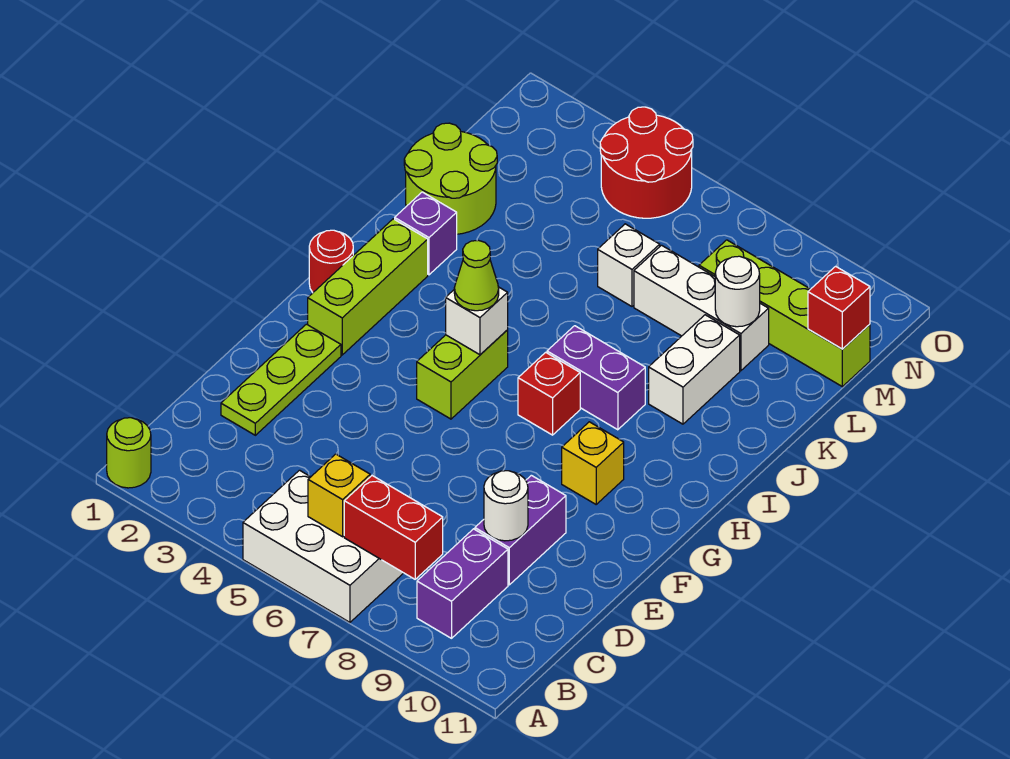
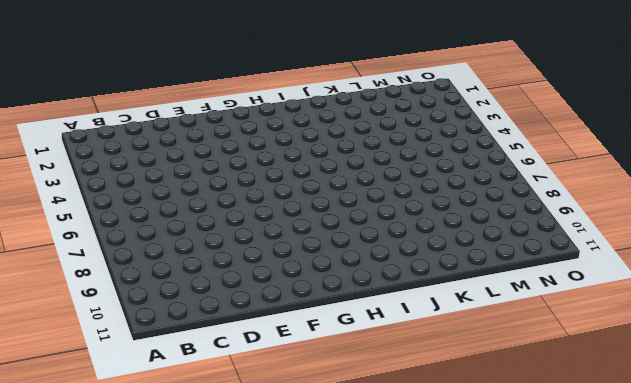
none -> lime 1x1 round brick [107,418,151,488]
none -> white 2x3 brick [243,470,403,622]
none -> purple 1x2 brick [417,529,508,638]

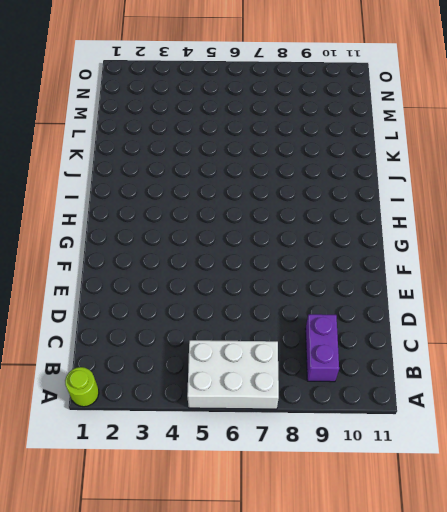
none -> lime 1x3 plate [221,324,341,435]
none -> purple 1x2 brick [475,475,566,585]
none -> lime 1x3 brick [308,219,428,355]

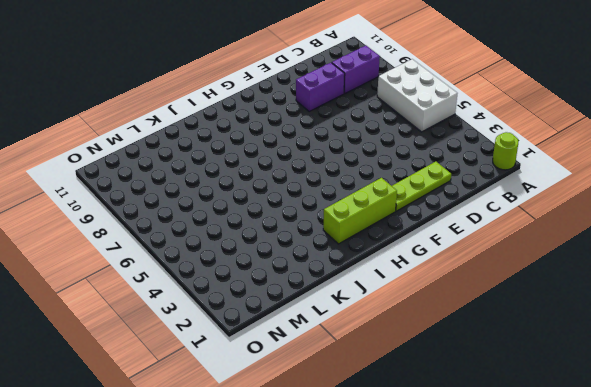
none -> lime 1x2 brick [417,330,508,419]
none -> yellow 1x1 brick [562,422,624,504]
none -> red 1x1 round brick [309,230,353,292]

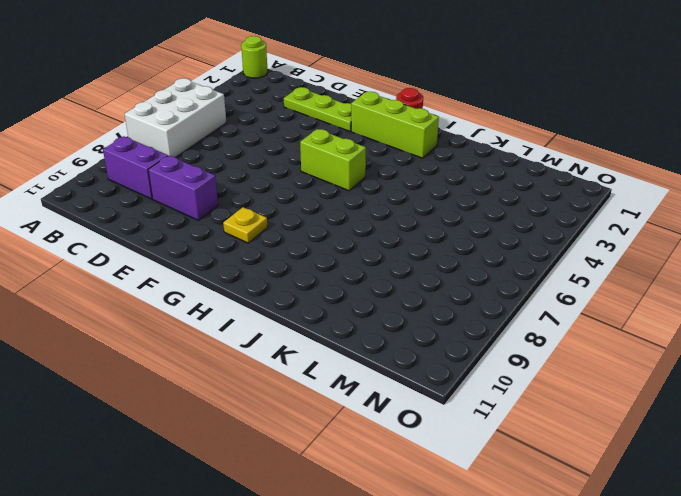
yellow 1x1 plate [223,207,268,243] -> yellow 1x1 brick [562,422,624,504]
none -> red 1x1 brick [518,352,580,435]
none -> purple 1x2 brick [547,326,645,430]
none -> purple 1x1 brick [395,192,457,275]

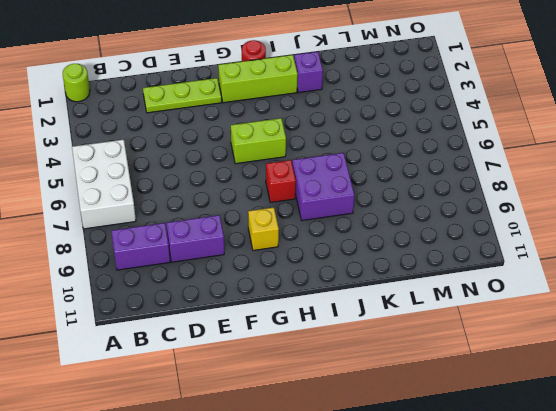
purple 2x2 brick [292,153,355,220] -> purple 1x2 brick [547,326,645,430]
none -> white 1x2 brick [649,315,740,424]
none -> lime 2x2 round brick [404,123,497,234]
none -> white 1x1 brick [598,224,660,306]

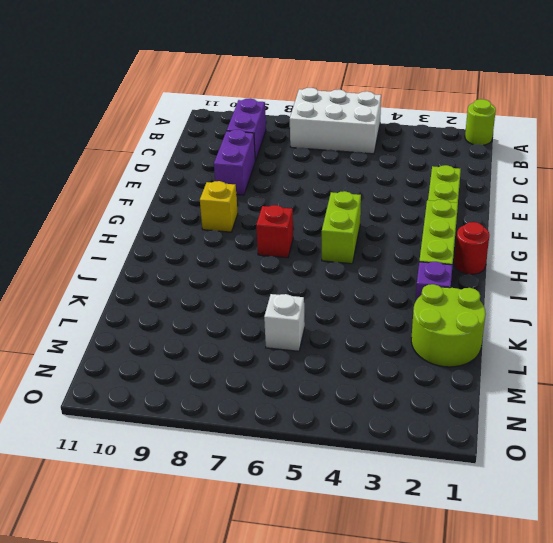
none -> purple 1x2 brick [547,326,645,430]
none -> white 1x2 brick [649,315,740,424]
none -> white 1x3 brick [634,245,769,371]

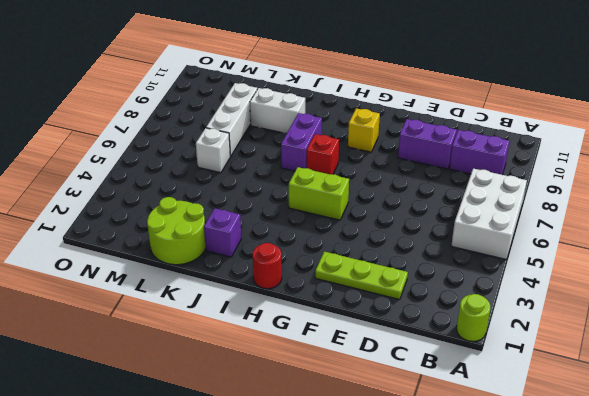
none -> lime 1x3 brick [308,219,428,355]
none -> lime 1x4 brick [699,240,870,387]
none -> red 2x2 round brick [600,107,693,218]

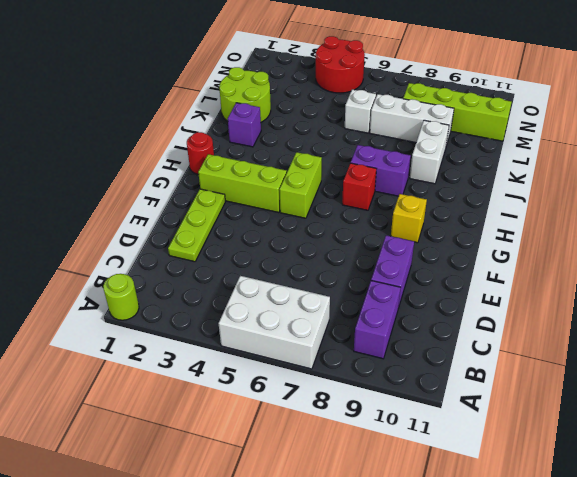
lime 1x3 brick [198,154,287,213] -> lime 1x3 brick turned to [308,219,428,355]
none -> yellow 1x1 brick [308,454,370,537]
none -> red 1x2 brick [344,475,443,579]
none -> white 1x1 round brick [484,471,528,541]

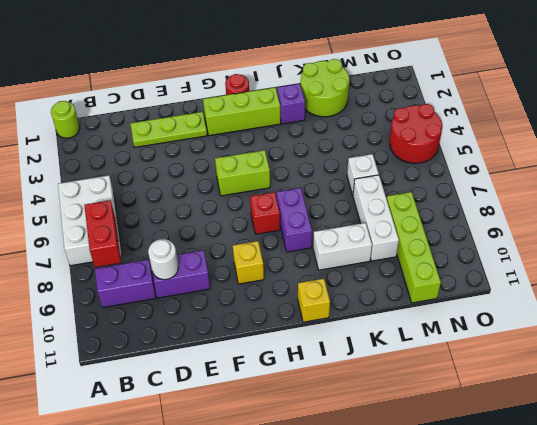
yellow 1x1 brick [298,279,330,322] -> yellow 1x1 brick moved to [308,454,370,537]
none -> white 1x1 brick [446,287,508,355]
none -> white 1x1 round brick [715,256,760,327]
none -> red 1x1 brick [808,266,870,349]

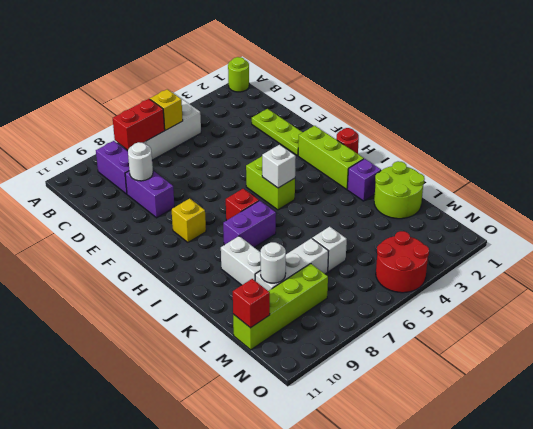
none -> lime 1x1 cone [454,240,499,311]

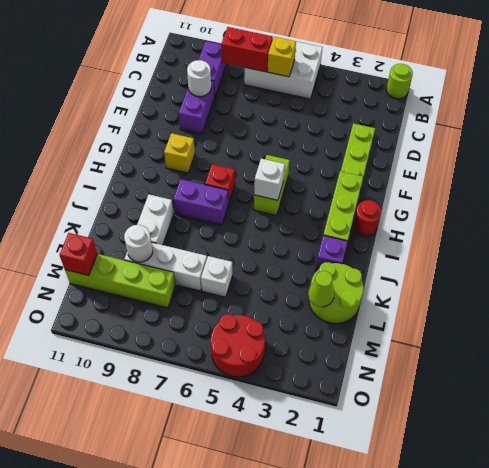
lime 1x1 cone [308,271,334,307] -> lime 1x1 cone moved to [454,240,499,311]

